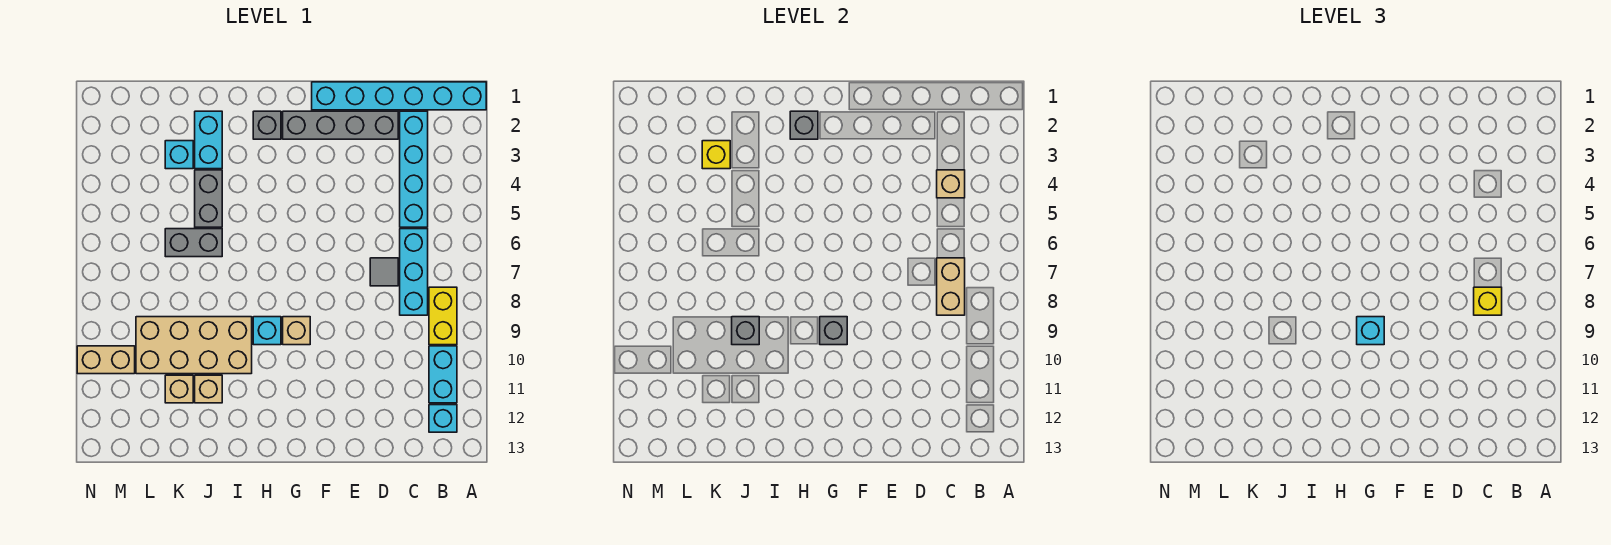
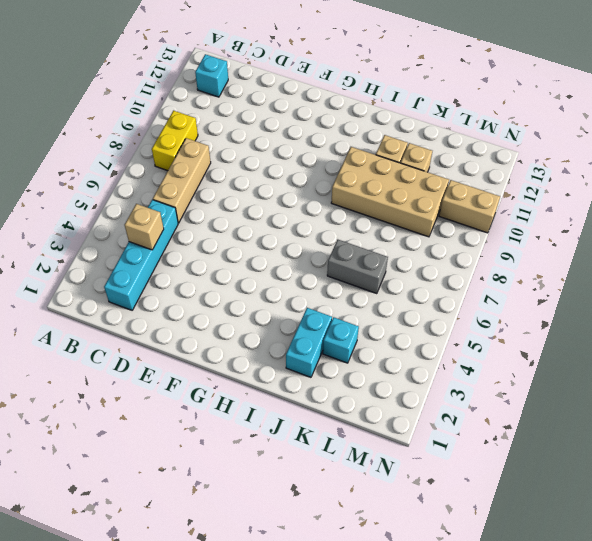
tan 1x3 brick [153,138,211,223] -> cyan 1x3 brick [400,229,428,315]
none -> cyan 1x6 brick [312,82,486,110]
none -> cyan 1x2 brick [429,346,457,403]
none -> grey 1x4 brick [283,111,398,139]

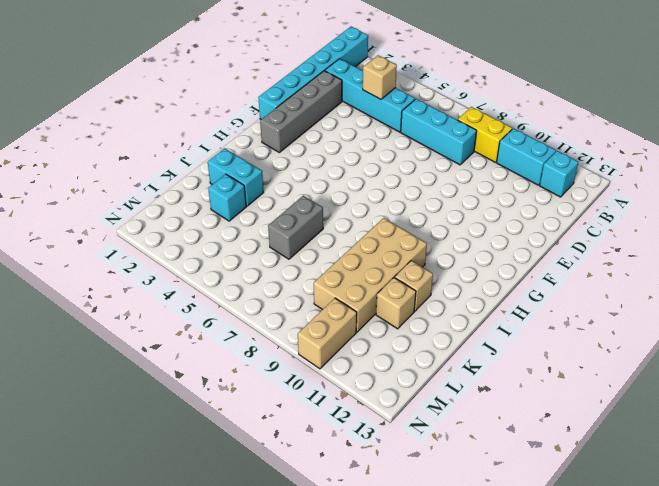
none -> grey 1x1 tile [370,258,398,286]
none -> tan 1x1 brick [283,317,310,345]
none -> grey 1x1 brick [253,111,281,139]

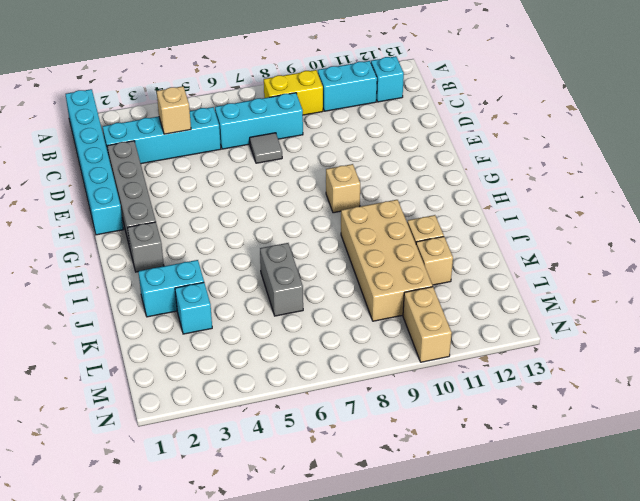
none -> cyan 1x1 brick [253,317,281,345]
none -> grey 1x2 brick [195,170,222,227]
none -> tan 1x2 brick [937,258,965,315]

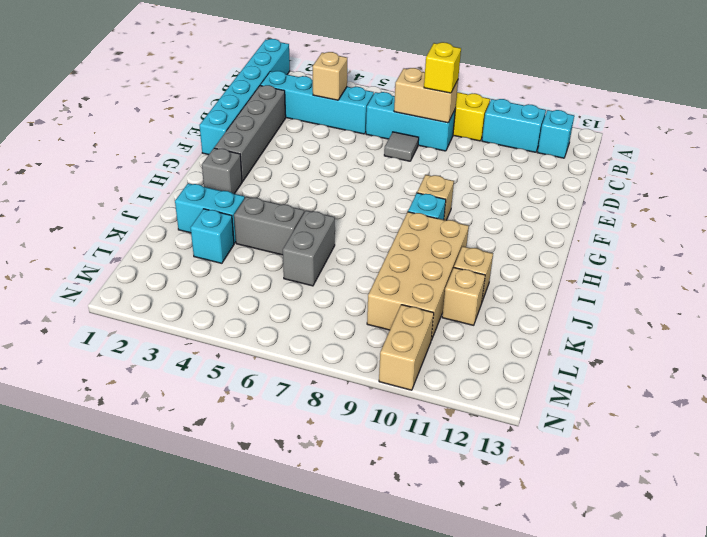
none -> grey 1x1 brick [820,317,847,345]
none -> grey 1x1 brick [790,111,818,139]
none -> grey 1x1 brick [732,317,759,345]

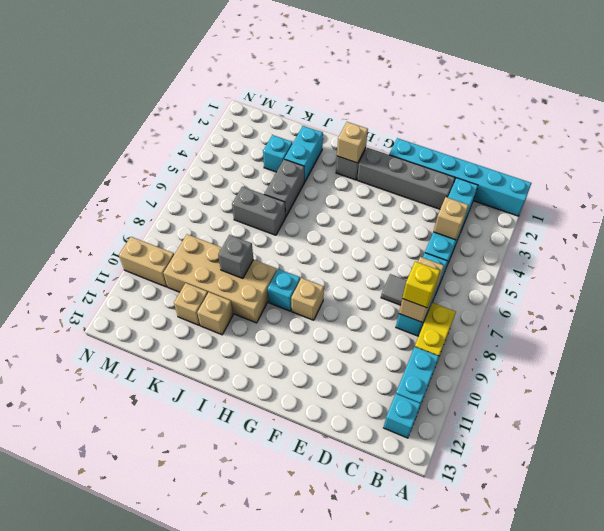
tan 1x1 brick [337,122,368,163] -> grey 1x1 brick [790,111,818,139]
none -> grey 1x1 brick [820,317,847,345]
none -> yellow 1x1 brick [702,141,730,169]
none -> cyan 1x1 brick [1357,317,1384,345]

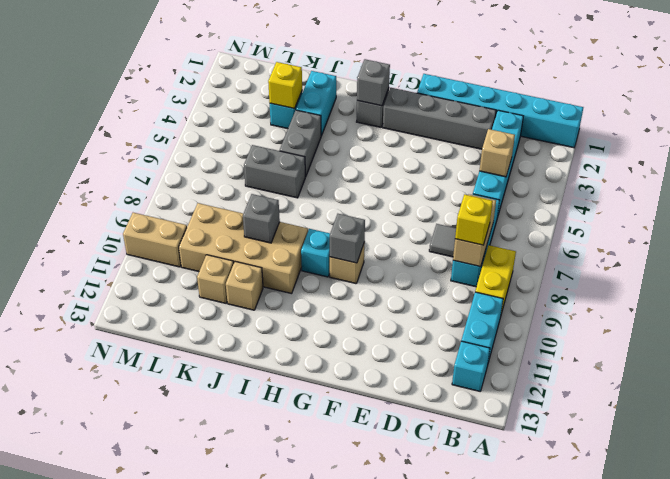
none -> cyan 1x1 brick [1357,317,1384,345]

